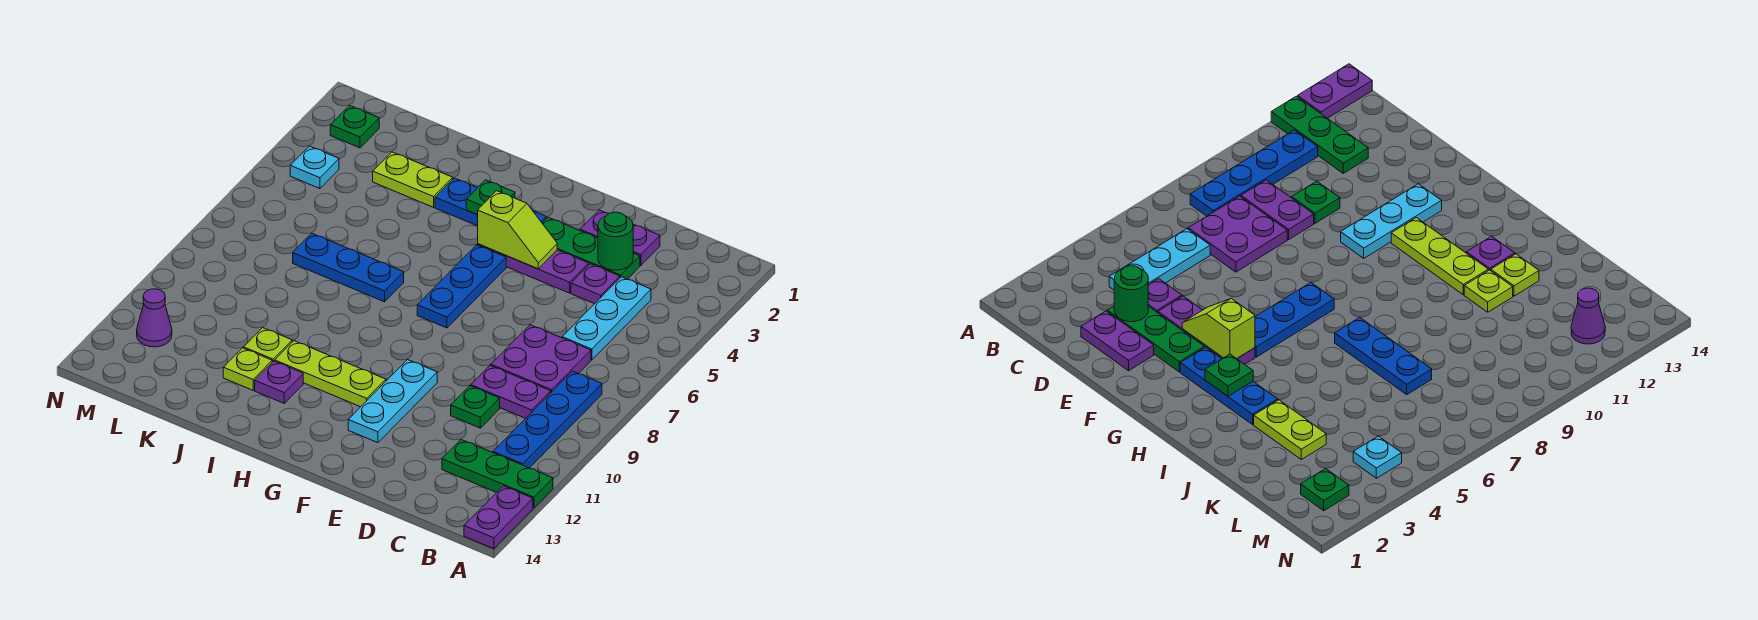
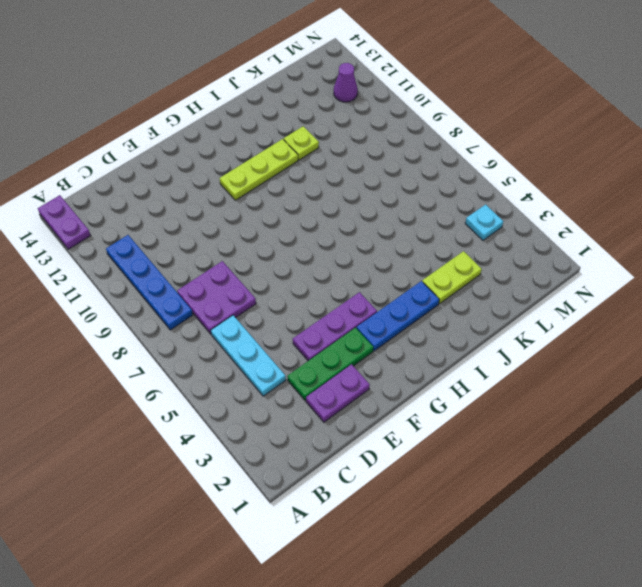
none -> green 1x3 plate [442,440,553,508]
none -> purple 1x2 plate [471,366,551,418]
none -> purple 1x1 plate [571,264,620,304]

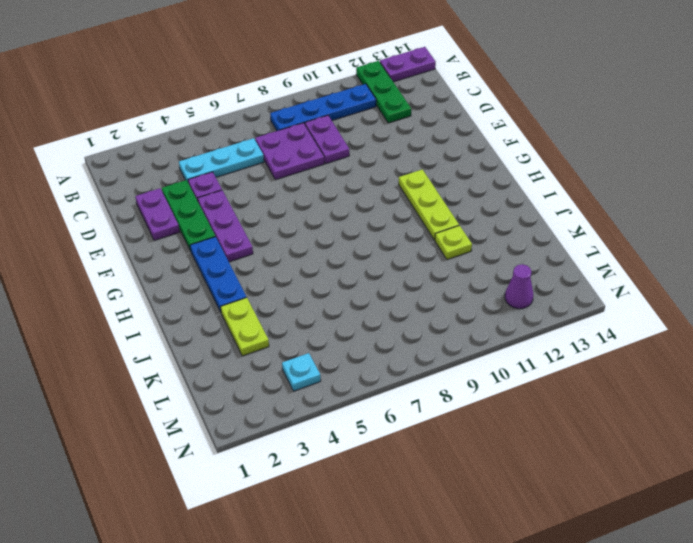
none -> green 1x1 plate [451,386,500,428]
none -> cyan 1x3 plate [348,360,437,443]
none -> blue 1x3 plate [417,245,506,328]

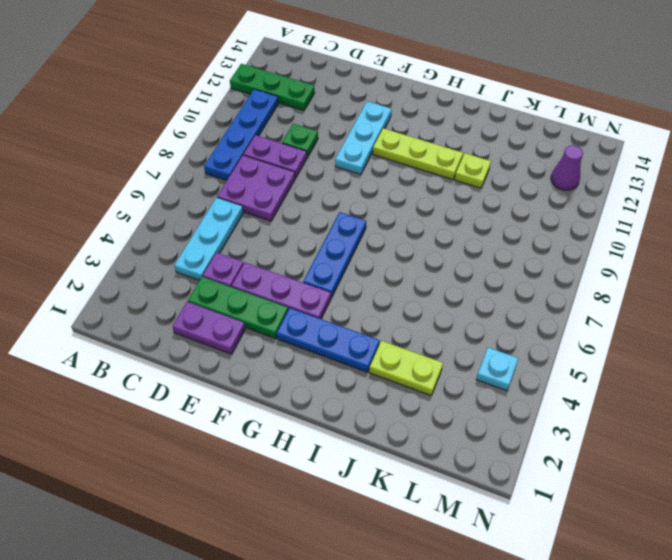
none -> purple 1x2 plate [464,486,533,549]
none -> blue 1x3 plate [293,233,404,302]
none -> purple 1x1 plate [255,361,303,403]

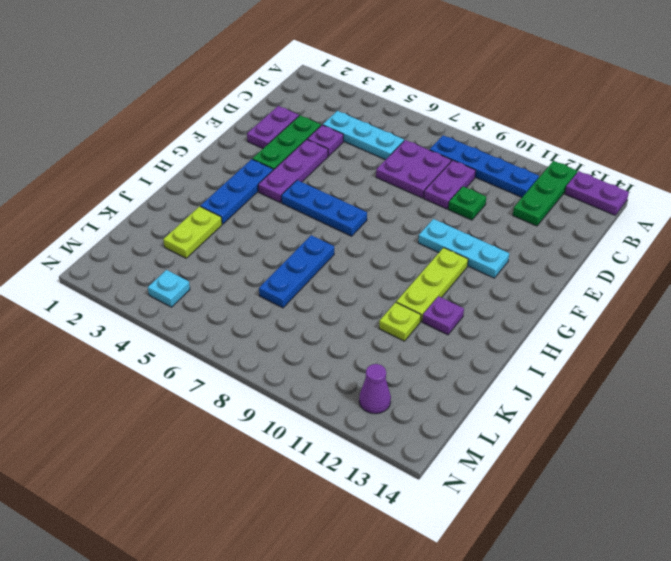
none -> lime 1x1 plate [223,348,272,390]
none -> green 1x1 plate [330,105,379,148]
none -> green 1x1 round brick [598,212,633,270]

